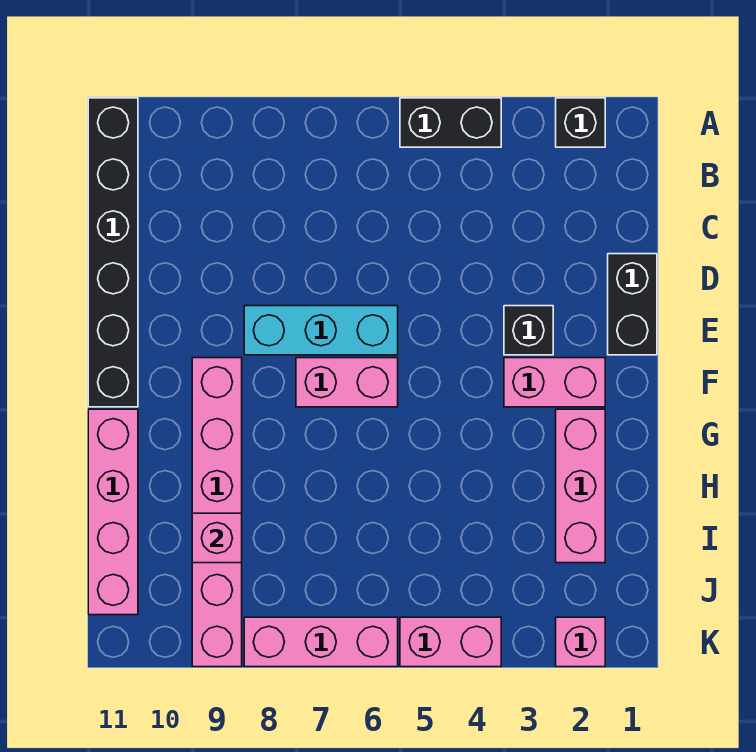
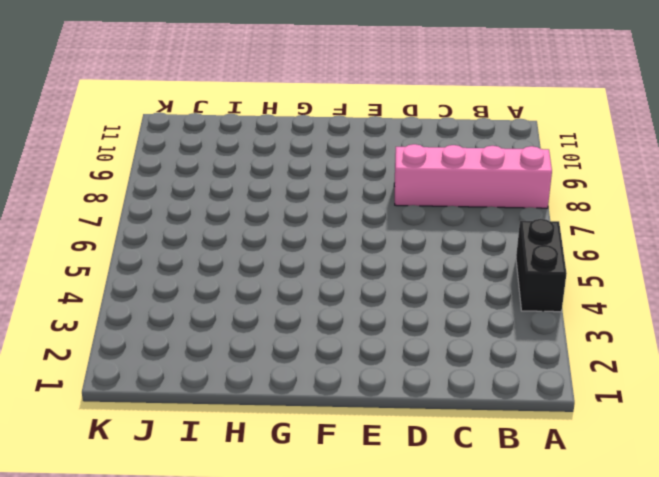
pink 1x4 brick [394,144,552,208] -> pink 1x4 brick moved to [88,409,138,615]
none -> black 1x1 brick [556,98,605,147]
none -> black 1x6 brick [88,98,138,407]
none -> black 1x2 brick [608,254,657,355]

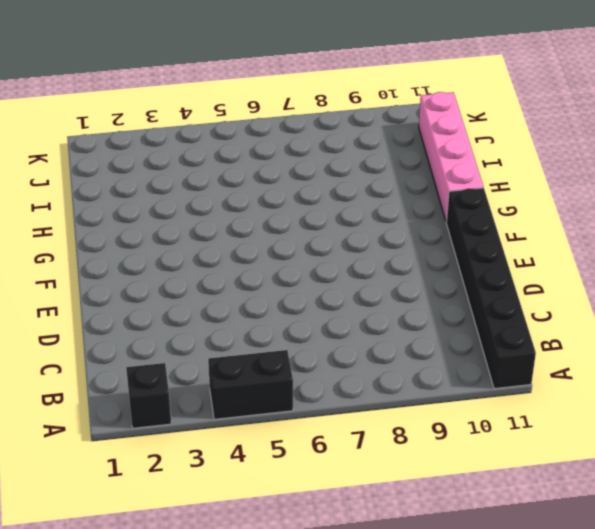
none -> black 1x2 brick [608,254,657,355]
none -> black 1x1 brick [504,306,553,355]
none -> cyan 1x3 brick [244,306,398,355]

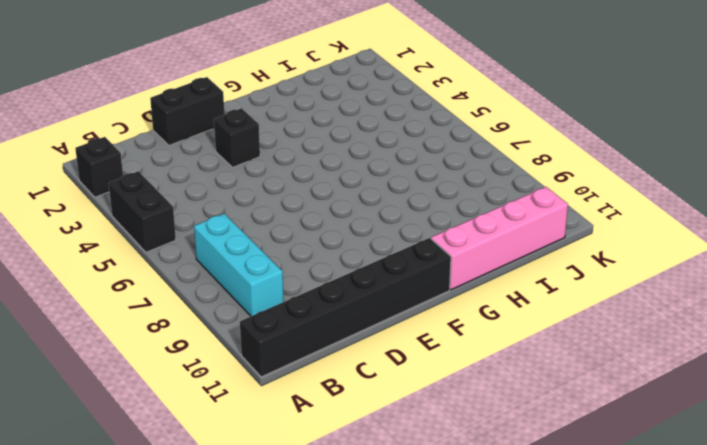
cyan 1x3 brick [194,214,284,316] -> cyan 1x3 brick moved to [244,306,398,355]
none -> pink 1x2 brick [504,358,605,407]
none -> pink 1x2 brick [296,358,398,407]
none -> pink 1x6 brick [192,358,242,667]

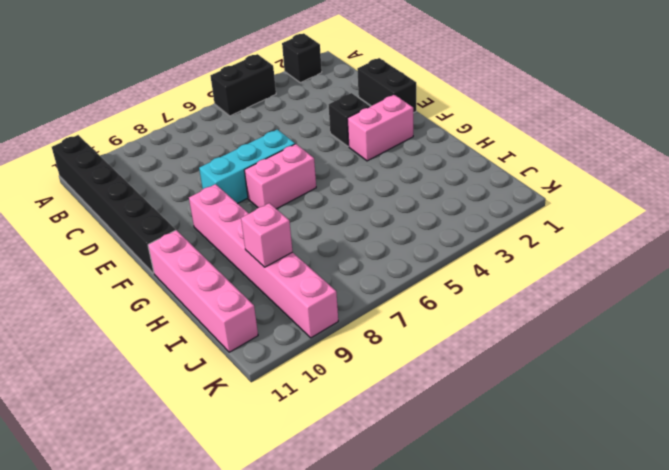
none -> pink 1x3 brick [556,409,605,563]
none -> pink 1x1 brick [556,617,605,667]
none -> pink 1x2 brick [400,617,501,667]

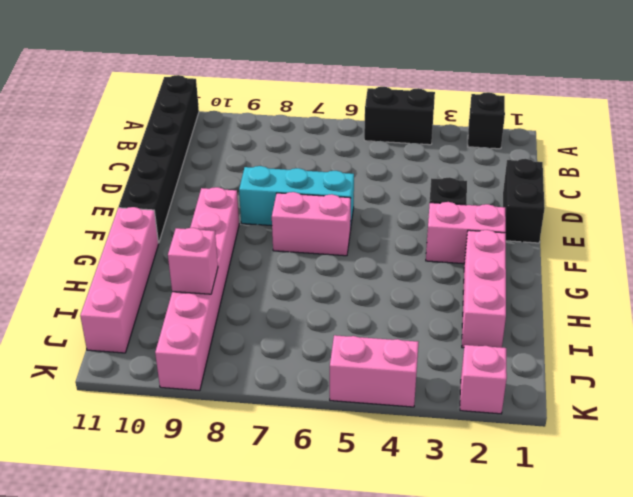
none -> pink 1x3 brick [244,617,398,667]

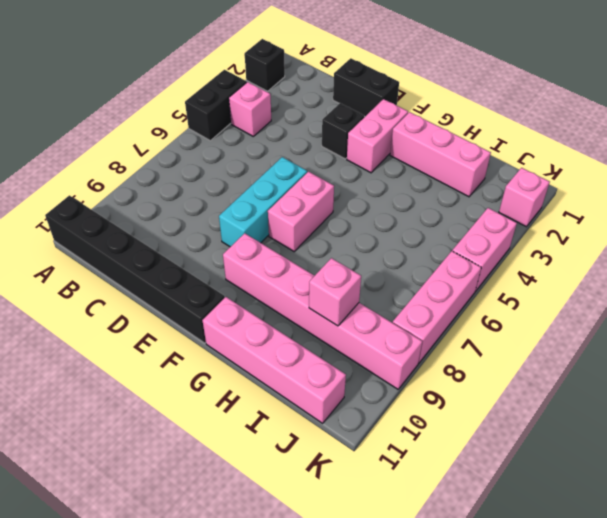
pink 1x1 brick [229,82,271,136] -> none

